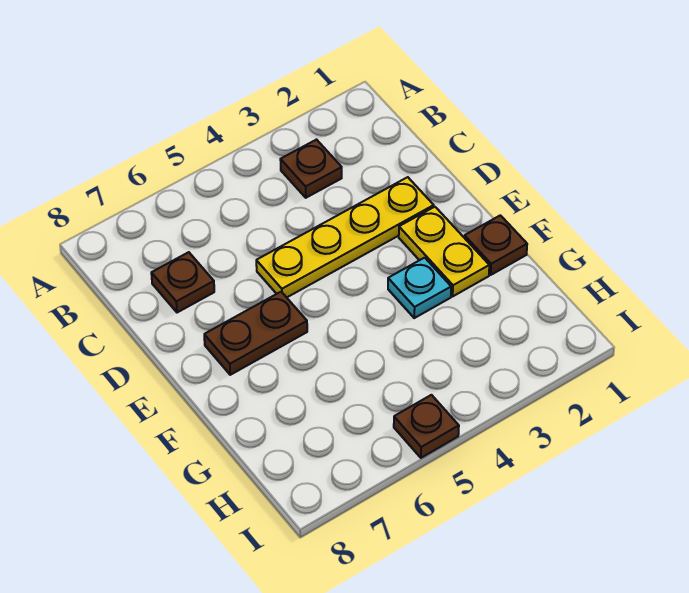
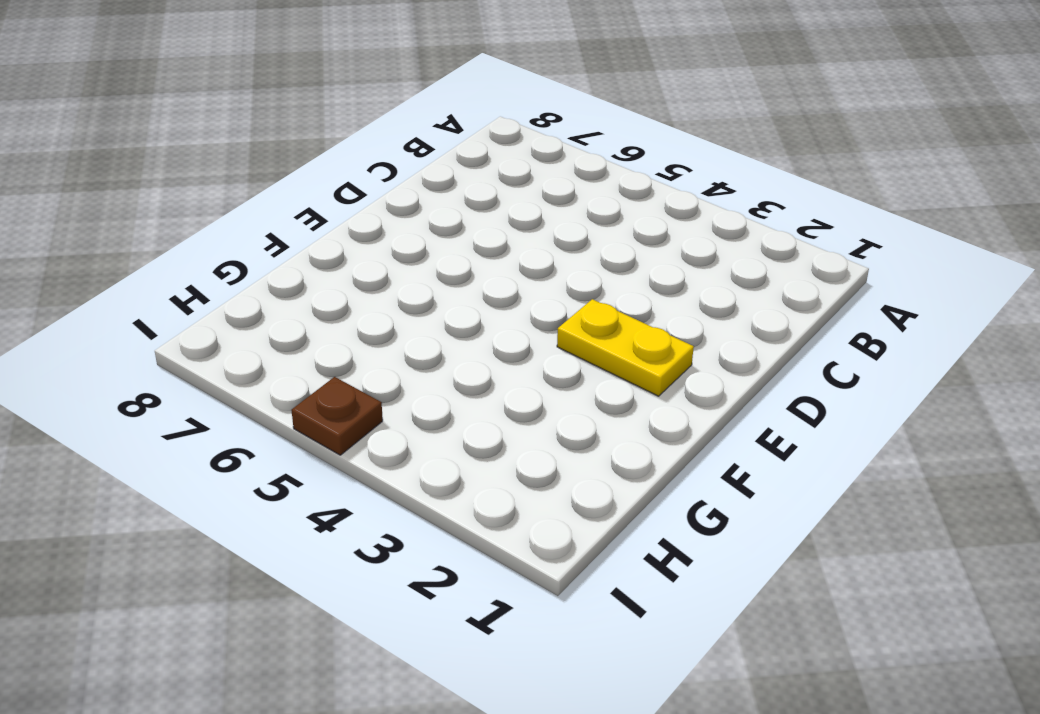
yellow 1x2 plate [557,299,694,396] -> yellow 1x2 plate turned to [399,207,489,296]
none -> brown 1x1 plate [280,140,342,198]
none -> brown 1x1 plate [151,252,214,313]

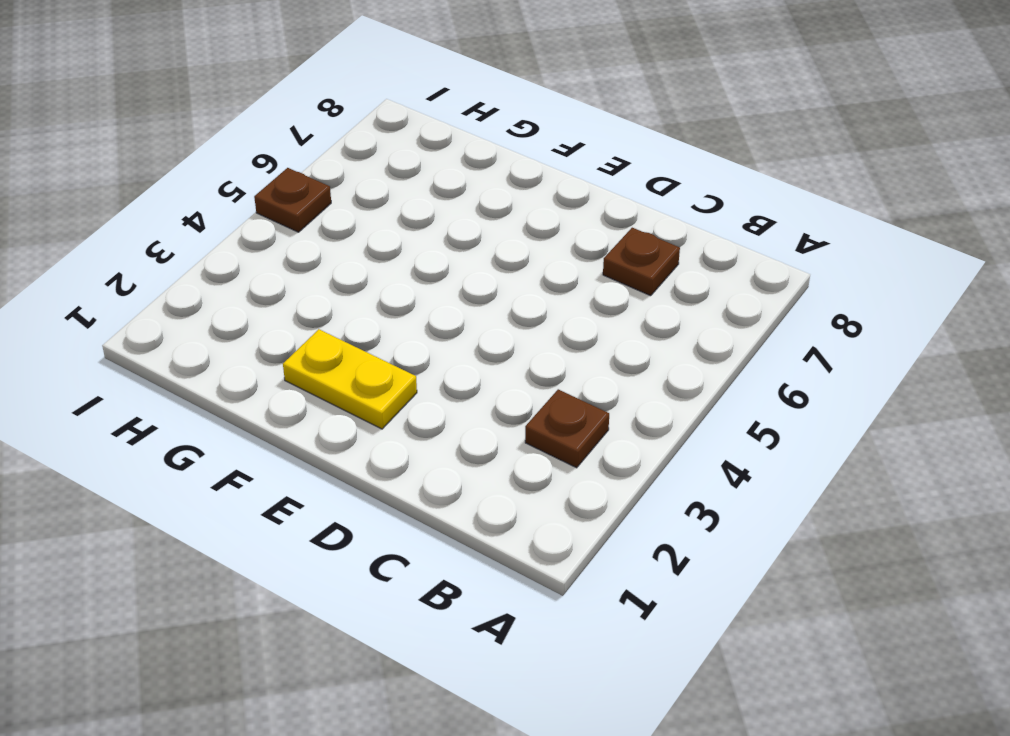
none -> yellow 1x4 plate [256,177,434,297]
none -> brown 1x2 plate [204,292,307,375]

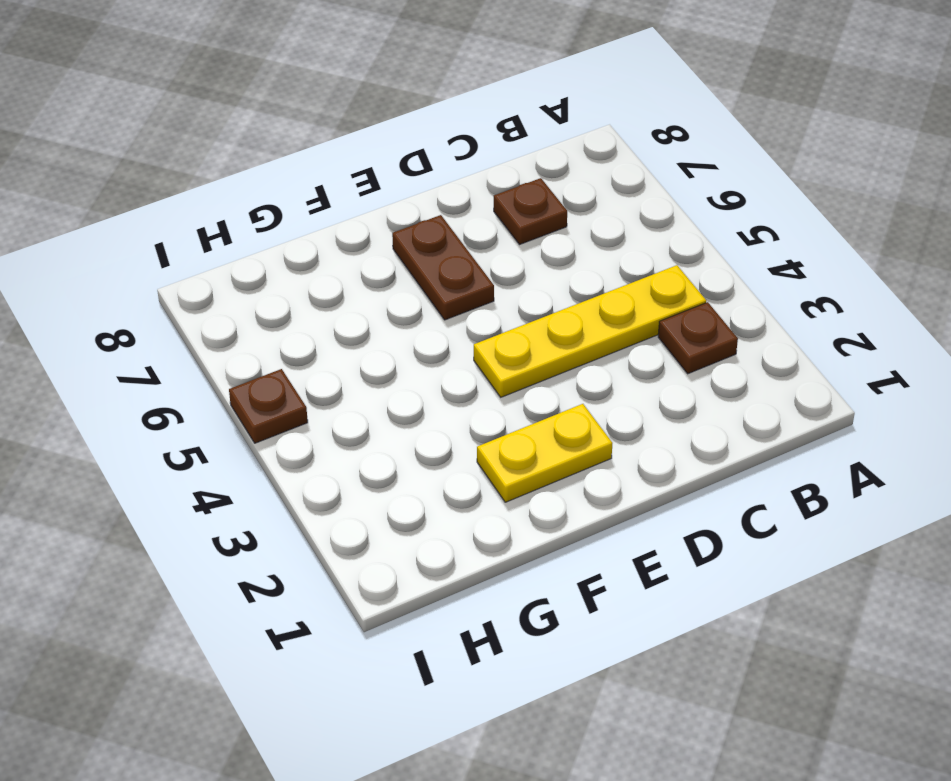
yellow 1x4 plate [474,265,706,397] -> yellow 1x4 plate turned to [256,177,434,297]
none -> brown 1x1 plate [464,215,527,275]
none -> cyan 1x1 plate [388,258,451,318]

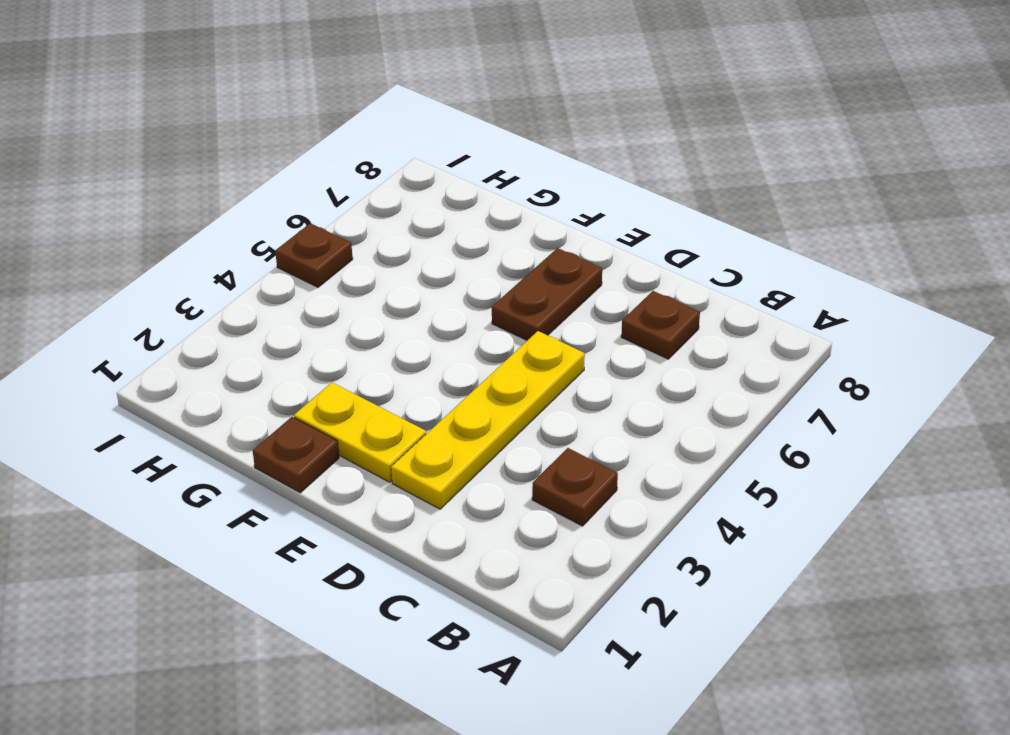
none -> cyan 1x1 plate [388,258,451,318]

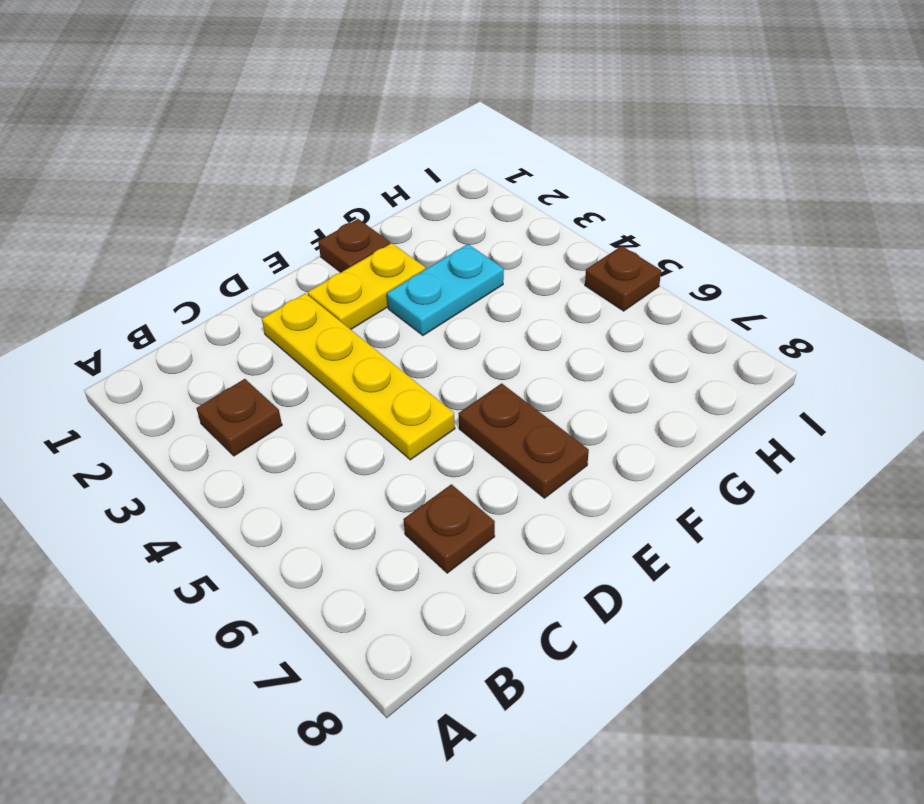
cyan 1x2 plate [387,244,504,335] -> cyan 1x1 plate [388,258,451,318]

